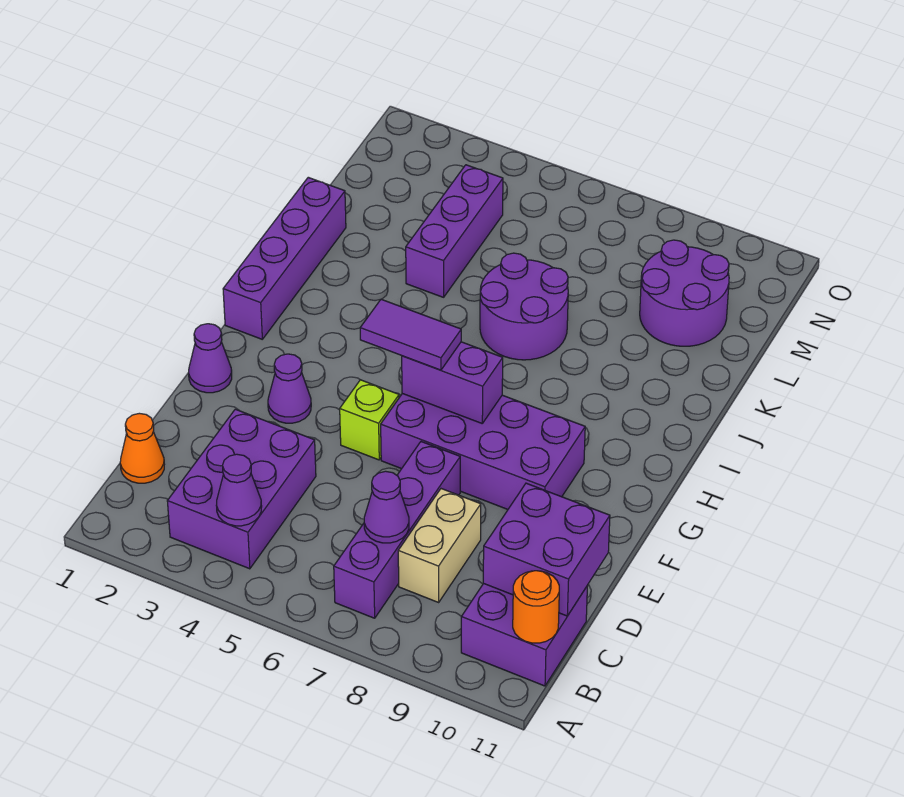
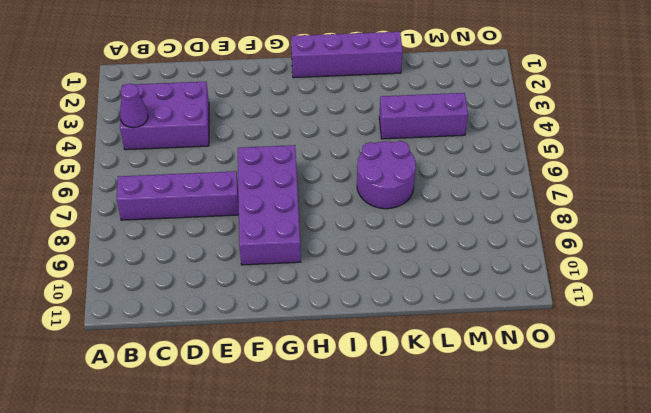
none -> purple 2x2 brick [461,583,587,686]
none -> orange 1x1 cone [120,413,164,483]
none -> tan 1x2 brick [398,489,481,602]

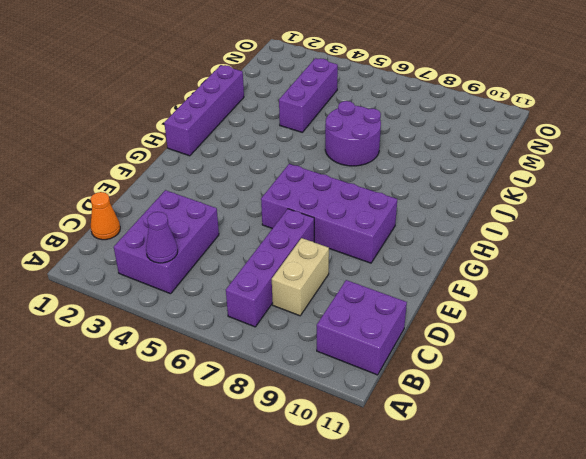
none -> purple 1x1 cone [189,324,232,393]
none -> purple 1x1 cone [268,354,311,423]
none -> lime 1x1 brick [340,380,399,460]

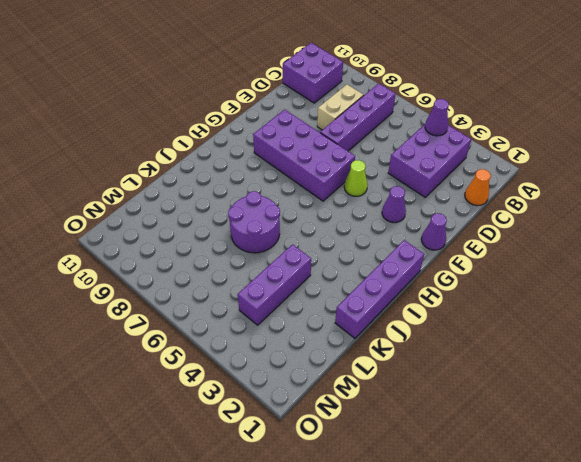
lime 1x1 cone [344,160,367,196] -> lime 1x1 brick [340,380,399,460]
none -> purple 2x2 round brick [640,240,729,346]
none -> orange 1x1 round brick [513,571,559,643]
none -> purple 1x1 cone [364,471,409,543]

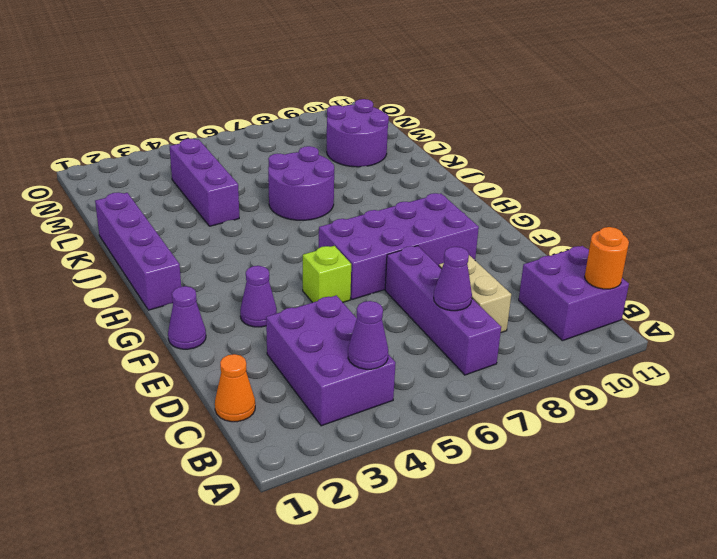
none -> purple 2x2 brick [483,483,610,616]
none -> purple 1x2 brick [402,342,503,423]
none -> purple 1x2 tile [360,299,461,370]

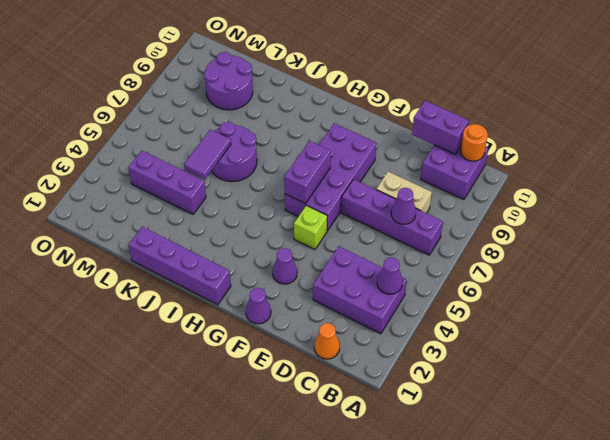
purple 1x2 brick [412,101,469,154] -> purple 2x2 brick [483,483,610,616]
purple 1x2 tile [184,130,231,180] -> purple 1x2 tile moved to [360,299,461,370]

